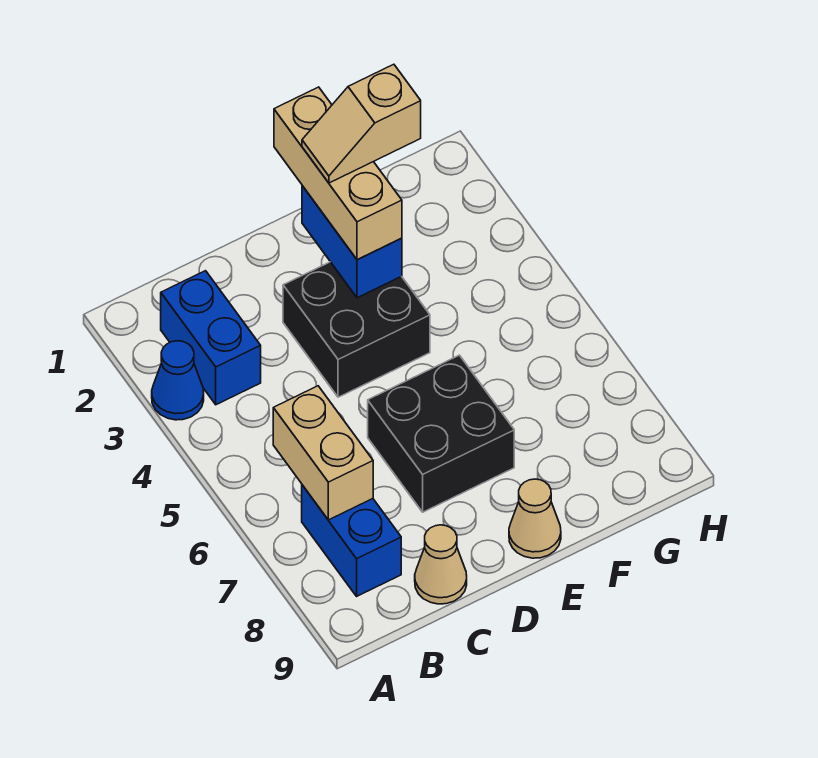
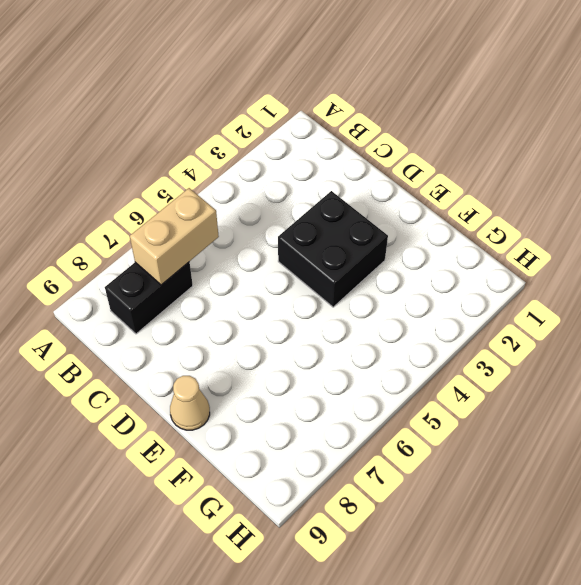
black 1x2 brick [105,262,193,334] -> blue 1x2 brick [302,485,401,596]
none -> blue 1x1 cone [152,341,204,420]
none -> blue 1x2 brick [161,271,261,405]

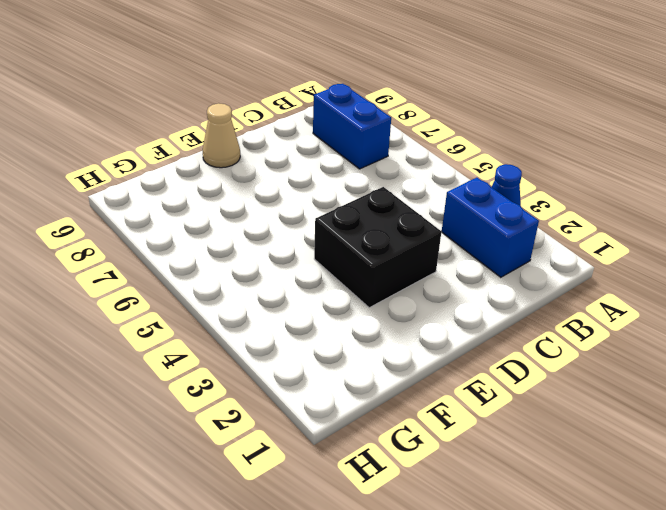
none -> tan 1x1 cone [415,525,467,604]
none -> black 2x2 brick [368,355,514,512]

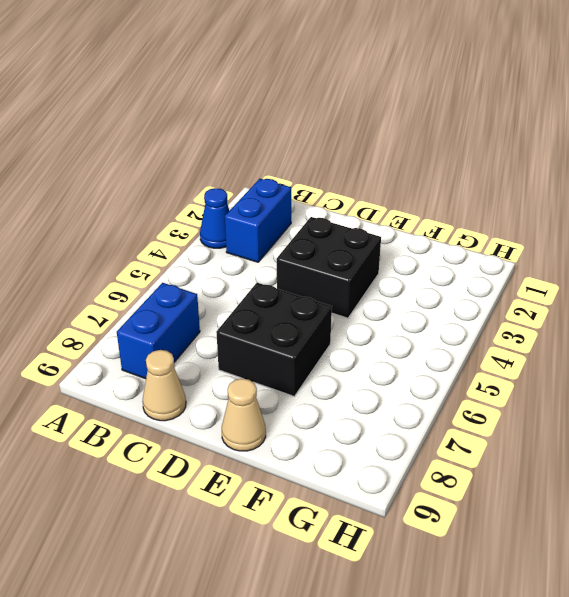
none -> tan 1x2 brick [273,386,373,520]
none -> blue 1x2 brick [302,186,402,298]

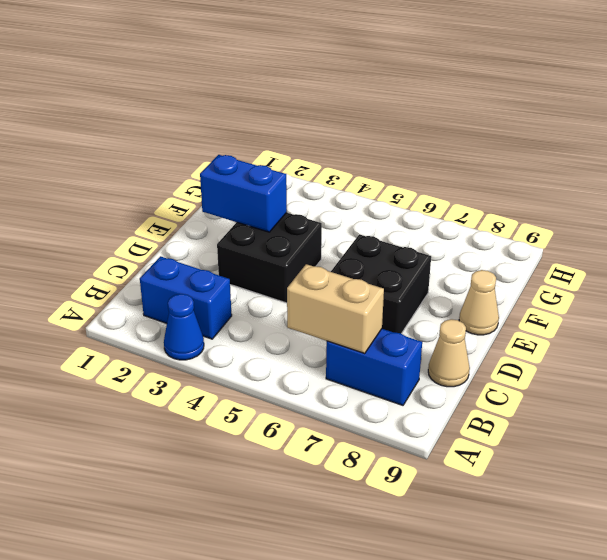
none -> tan 1x3 brick [274,87,402,260]
none -> tan 1x2 slope [302,64,421,183]

